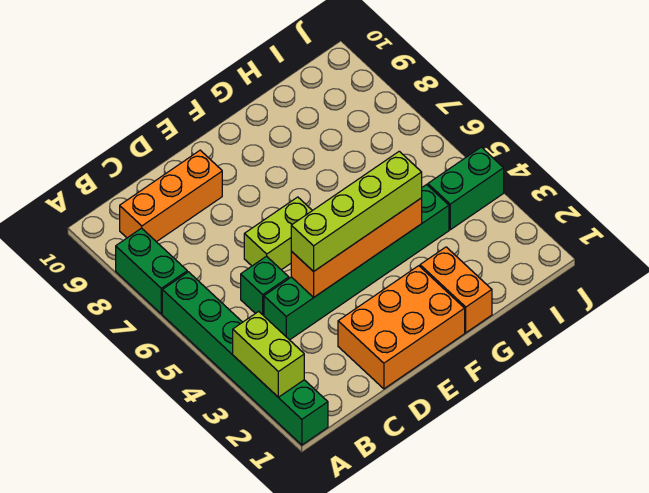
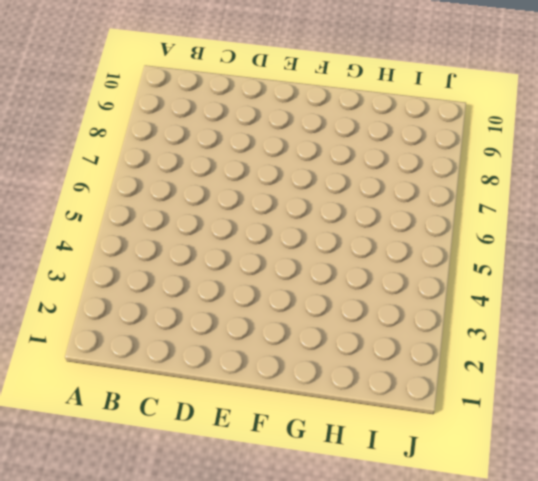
none -> green 1x6 brick [162,272,328,445]
none -> green 1x2 brick [116,228,187,314]
none -> orange 1x3 brick [120,150,222,242]

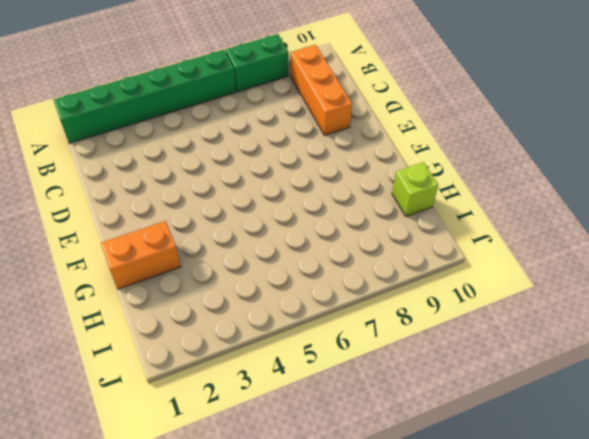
lime 1x1 brick [392,162,438,217] -> none
none -> green 1x6 brick [264,185,449,340]
none -> green 1x1 brick [241,256,289,316]
none -> orange 2x3 brick [338,266,465,389]

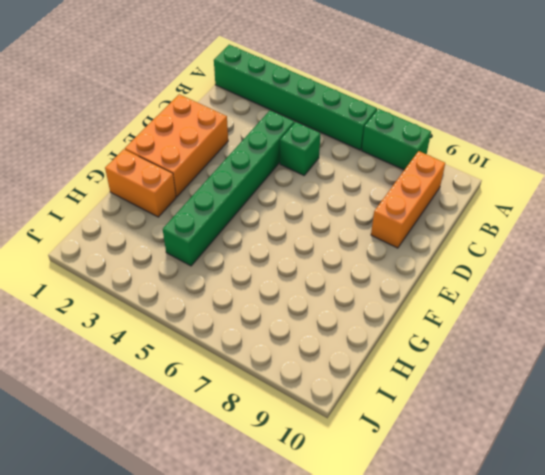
none -> lime 1x2 brick [244,197,312,270]
none -> green 1x2 brick [428,147,504,230]
none -> lime 1x2 brick [233,311,304,397]

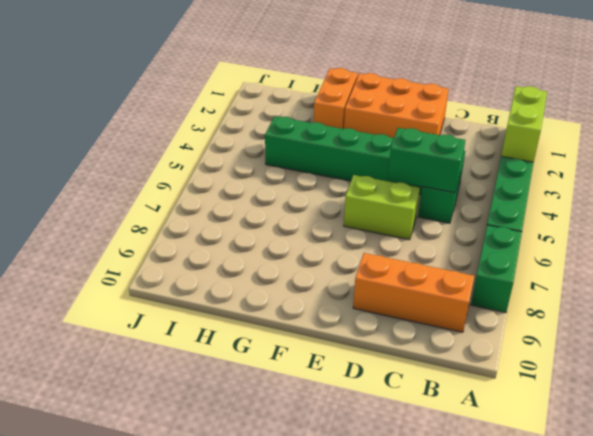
green 1x2 brick [388,128,465,193] -> green 1x2 brick moved to [428,147,504,230]
none -> orange 1x4 brick [291,198,422,297]
none -> lime 1x4 brick [291,151,422,272]

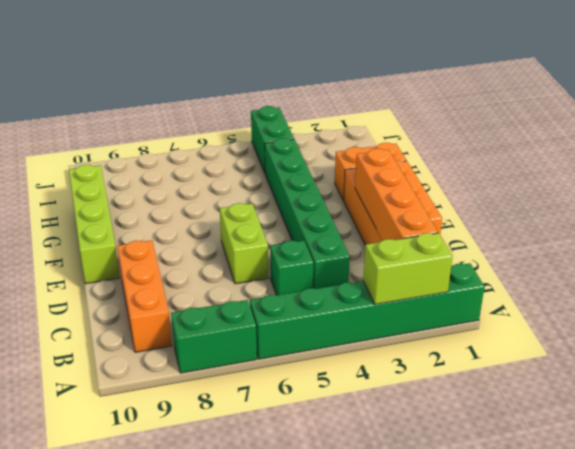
orange 1x4 brick [355,149,438,240] -> orange 1x4 brick moved to [291,198,422,297]
lime 1x4 brick [69,165,120,284] -> lime 1x4 brick moved to [291,151,422,272]

